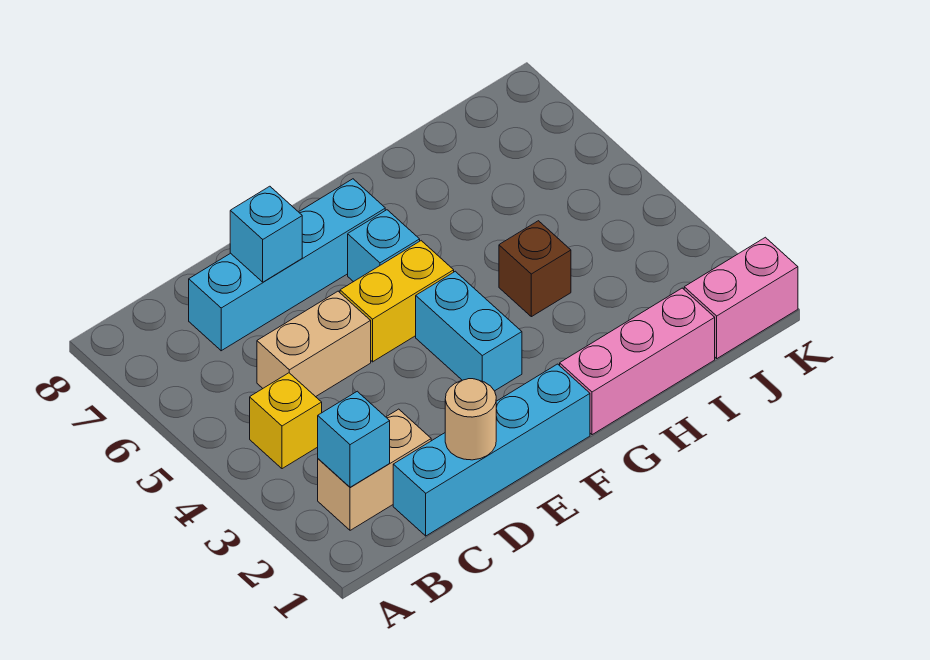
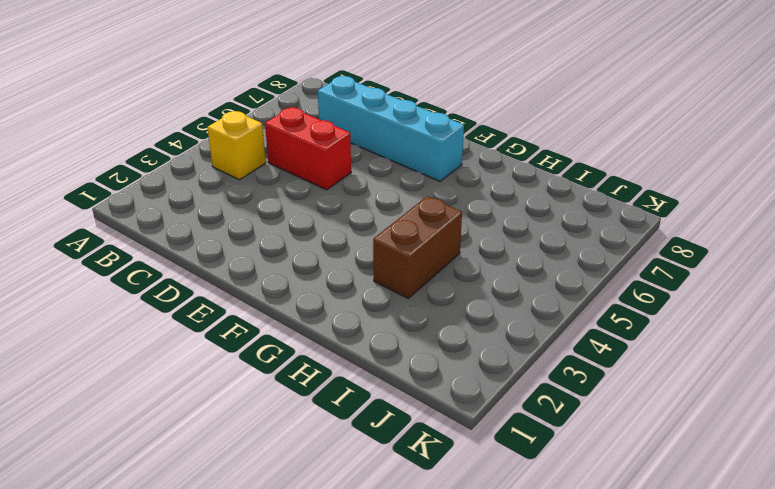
red 1x2 brick [265,107,351,190] -> tan 1x2 brick [257,291,371,397]
brown 1x2 brick [373,196,462,298] -> brown 1x1 brick [499,221,571,317]
none -> tan 1x2 brick [318,409,431,530]
none -> cyan 1x4 brick [393,364,590,536]
none -> yellow 1x2 brick [340,241,454,362]

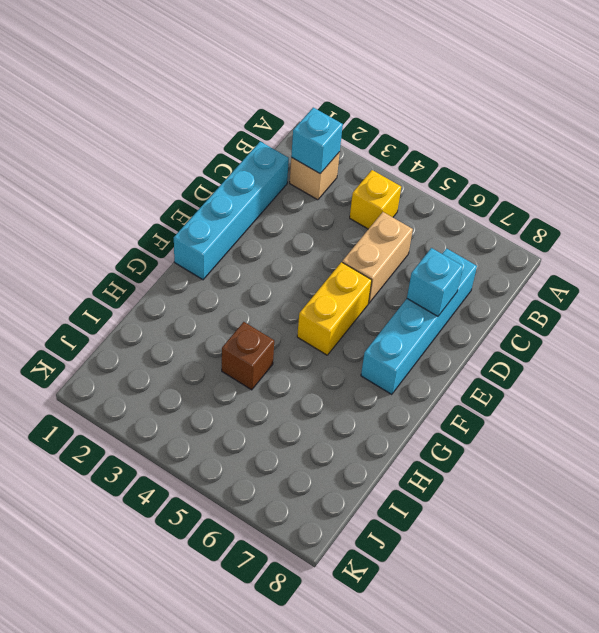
tan 1x1 brick [290,152,340,200] -> tan 1x2 brick [318,409,431,530]
none -> cyan 1x2 brick [416,271,522,391]
none -> cyan 1x1 brick [348,210,420,282]
none -> pink 1x3 brick [560,288,715,435]

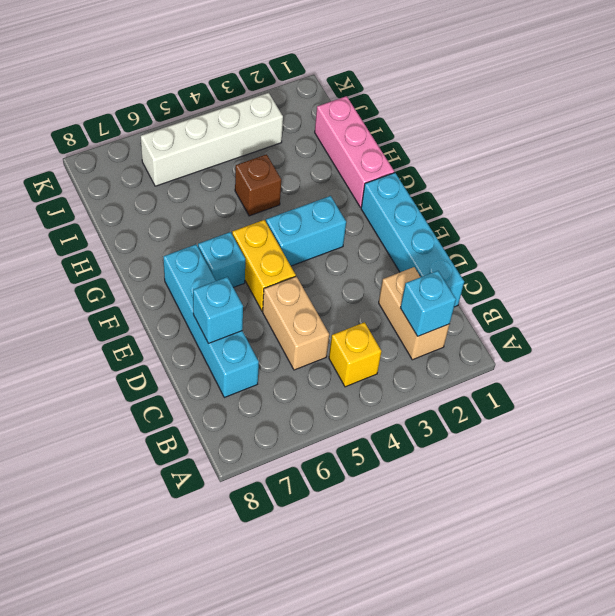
white 1x4 brick [141,93,283,186] -> none
none -> pink 1x2 brick [684,237,798,358]
none -> tan 1x1 round brick [445,379,496,460]

